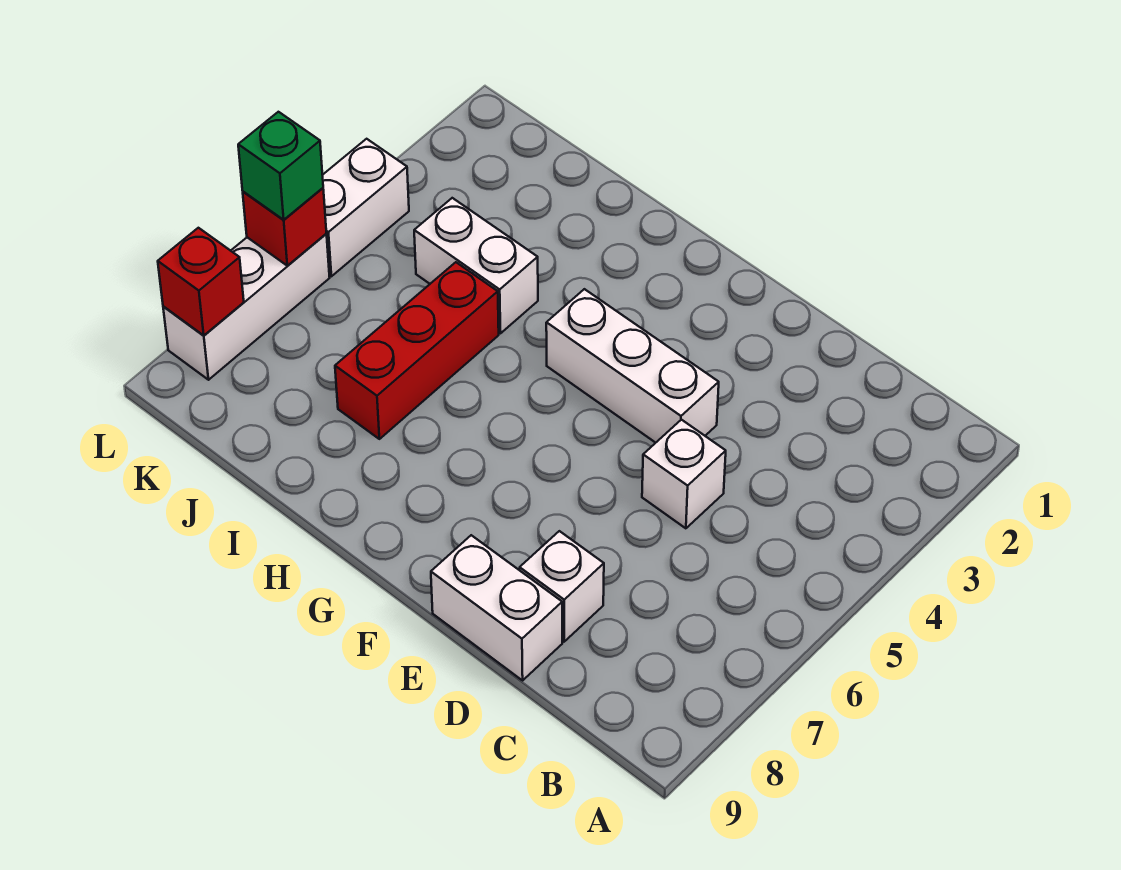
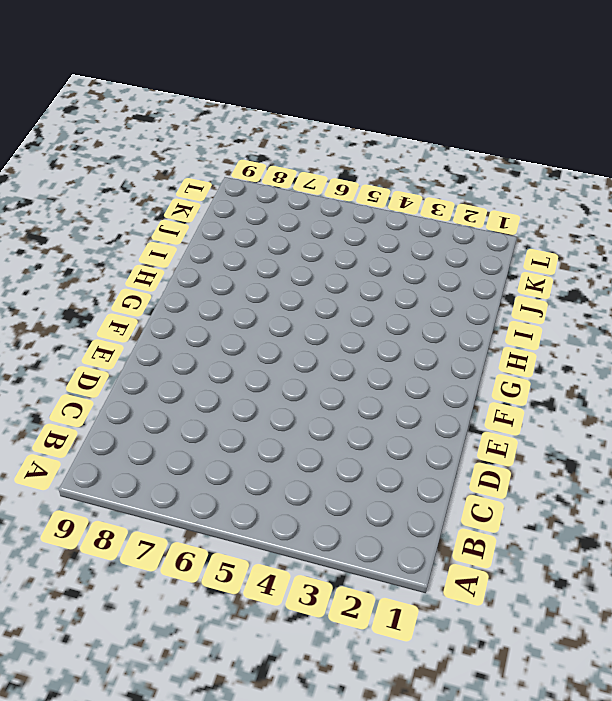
none -> white 1x1 brick [642,420,726,528]
none -> white 1x1 brick [520,531,604,642]

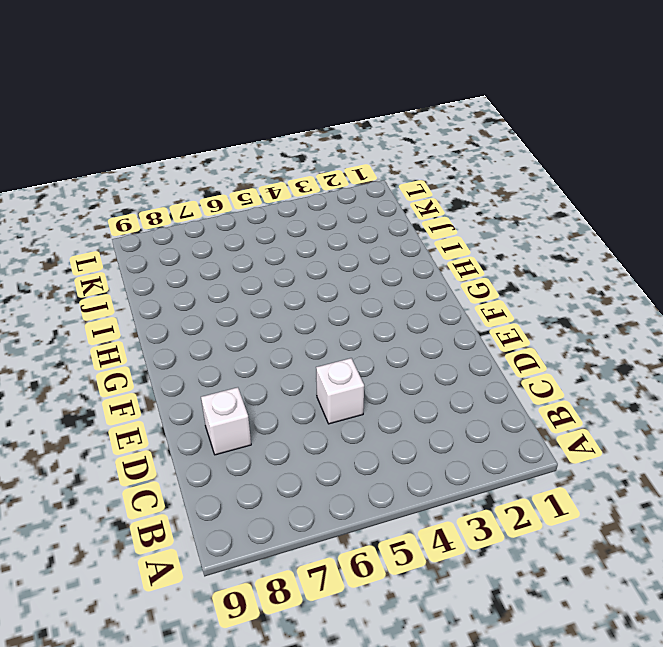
none -> white 1x2 brick [431,535,562,680]
none -> white 1x3 brick [546,289,719,443]

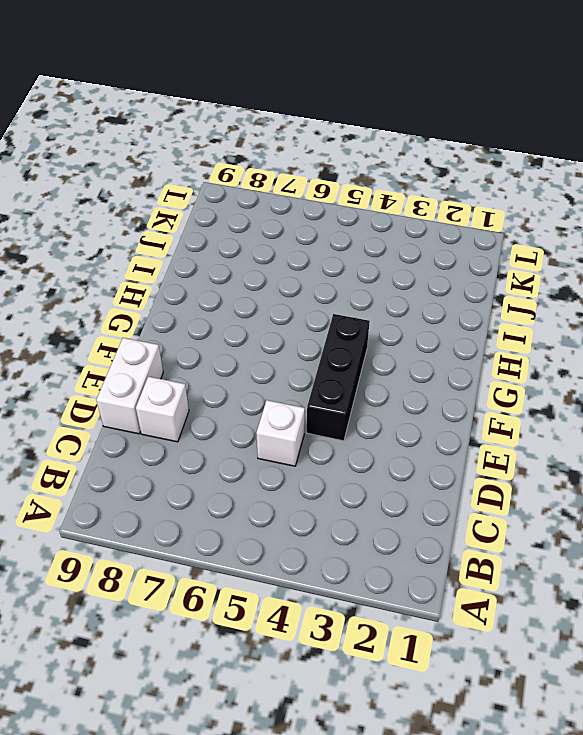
black 1x3 brick [307,314,370,441] -> white 1x3 brick [546,289,719,443]
none -> white 1x2 brick [414,198,538,333]
none -> red 1x3 brick [335,262,499,439]

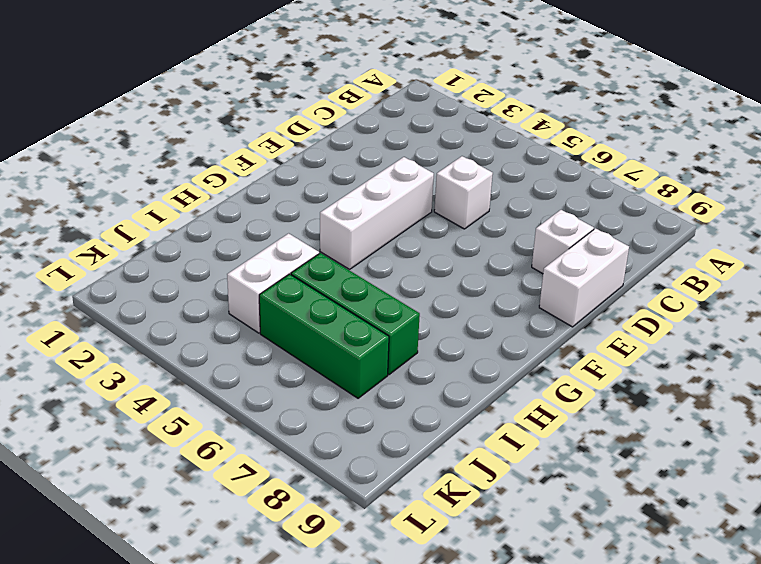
green 1x3 brick [291,253,420,375] -> red 1x3 brick [335,262,499,439]
green 1x3 brick [259,274,389,398] -> none
none -> white 1x2 brick [323,139,409,276]
none -> white 1x3 brick [163,234,330,380]

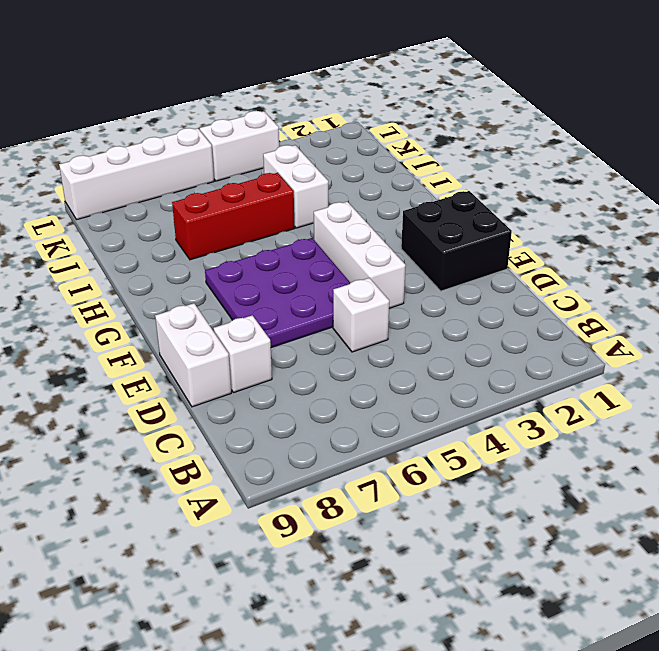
black 2x2 brick [401,191,512,291] -> none
purple 3x3 plate [205,238,350,348] -> none
white 1x4 brick [59,128,214,220] -> white 1x3 brick [163,234,330,380]
none -> red 1x1 brick [243,188,326,266]
none -> red 1x1 brick [158,228,244,336]

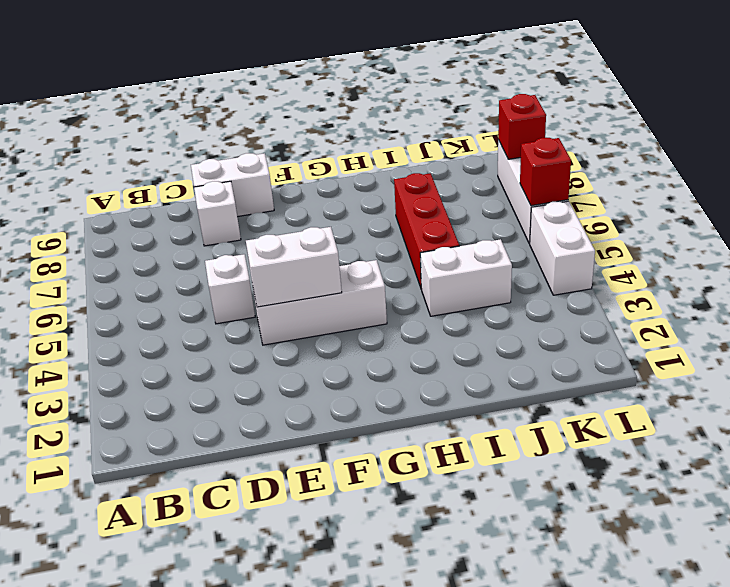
white 1x2 brick [246,227,342,307] -> none
none -> green 1x1 brick [238,112,323,220]

